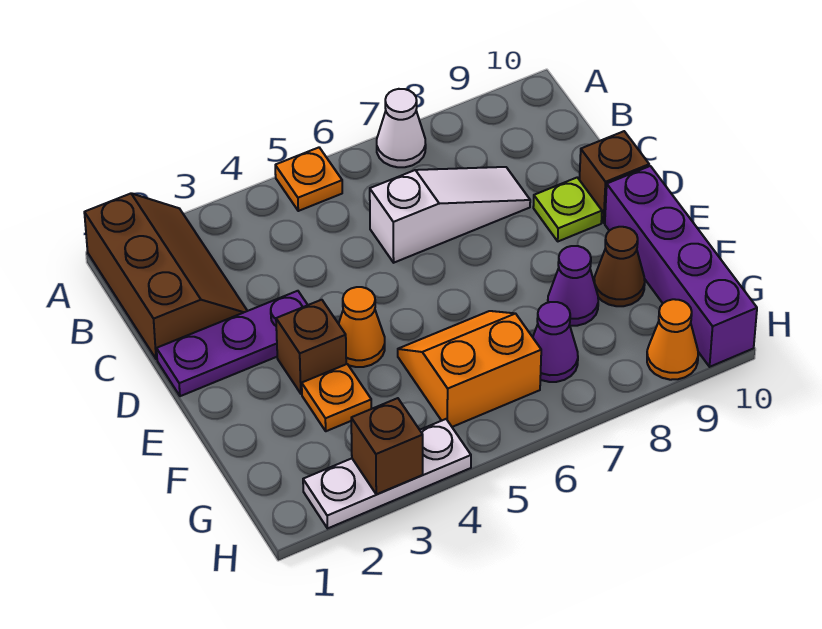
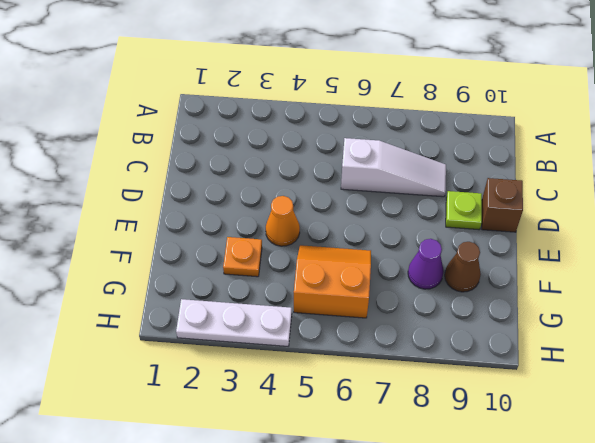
none -> brown 2x3 slope [84,193,247,359]
none -> orange 1x1 plate [275,148,342,211]
none -> white 1x1 cone [377,89,426,167]

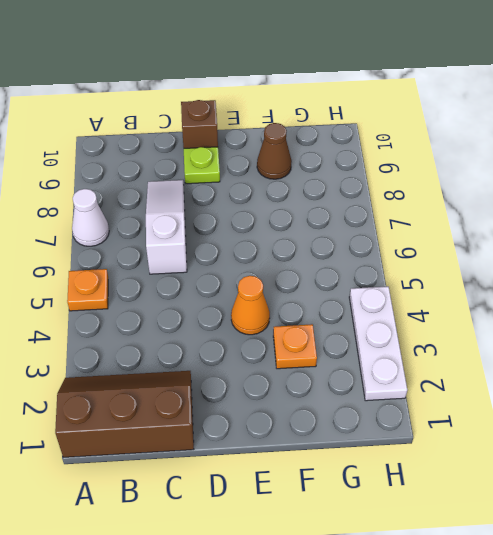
none -> purple 1x3 plate [157,291,307,396]
none -> brown 1x1 brick [276,300,346,394]
none -> purple 1x4 brick [605,166,757,367]

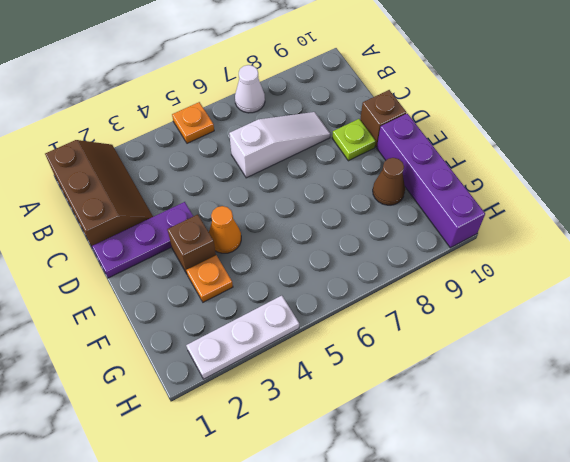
none -> orange 2x2 slope [398,311,541,427]
none -> purple 1x1 cone [548,246,598,326]
none -> purple 1x1 cone [533,302,578,382]

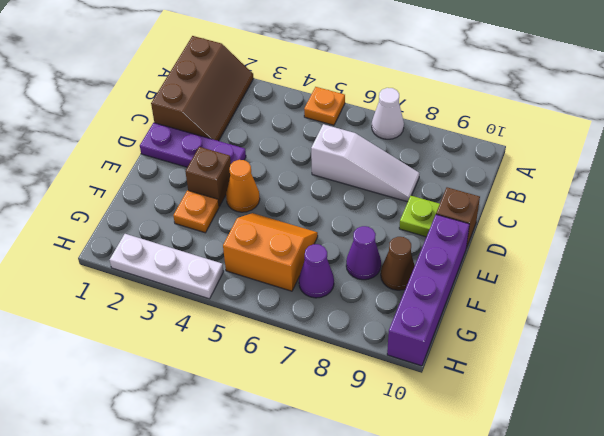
none -> orange 1x1 cone [647,299,698,380]
none -> brown 1x1 brick [351,398,423,494]

